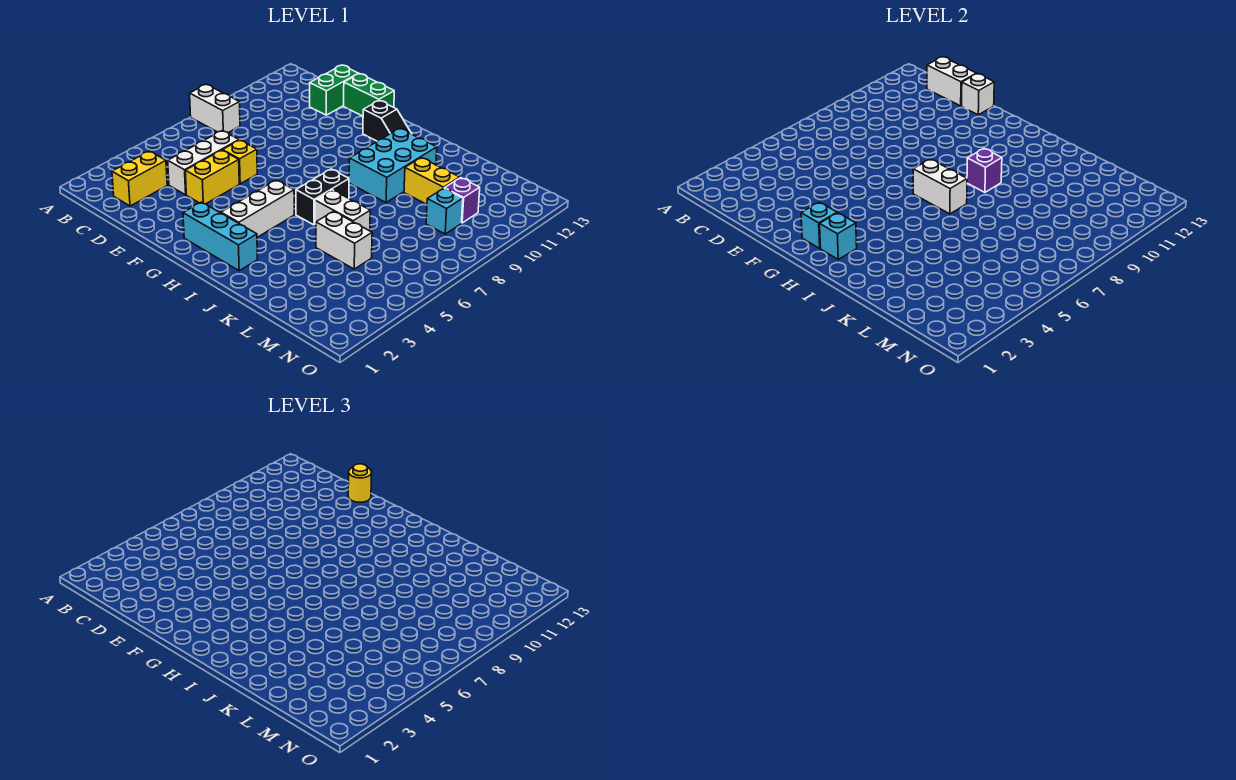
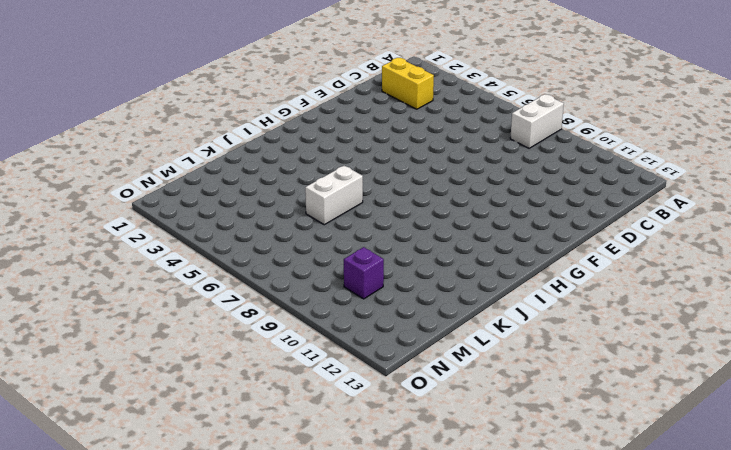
none -> white 1x3 brick [168,131,239,195]
none -> green 1x2 brick [310,65,359,115]
none -> yellow 1x2 brick [185,150,239,204]

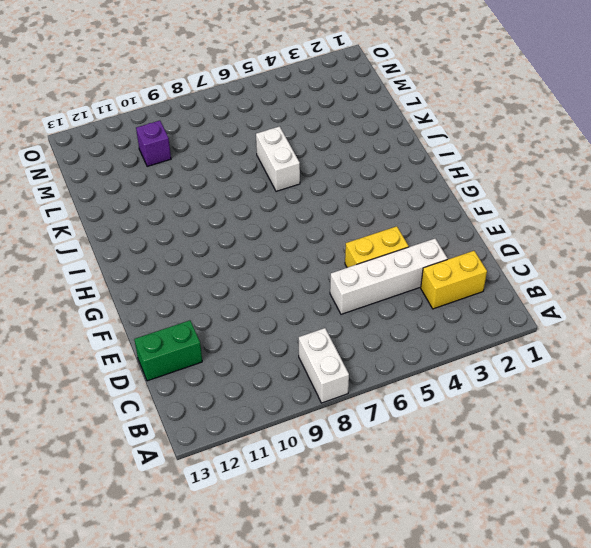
white 1x4 brick [330,239,448,314] -> white 1x3 brick [168,131,239,195]
none -> yellow 1x1 brick [223,140,257,184]
none -> green 1x2 brick [344,74,394,116]
none -> cyan 1x3 brick [183,202,257,271]

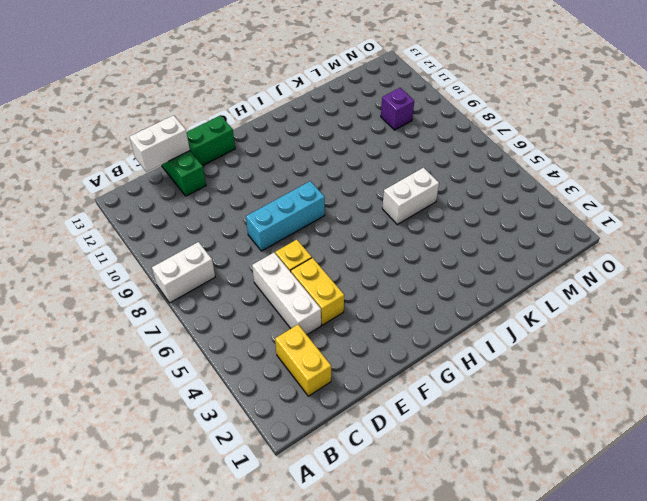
cyan 1x3 brick [246,181,325,251] -> cyan 1x3 brick moved to [183,202,257,271]
none -> black 1x2 slope [363,101,412,141]
none -> white 1x3 brick [221,180,294,237]
none -> black 1x2 brick [296,169,349,225]

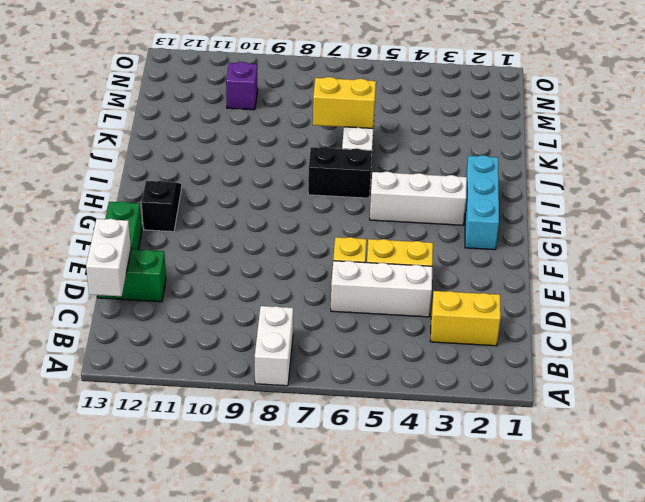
yellow 1x2 brick [313,77,376,128] -> yellow 1x2 brick turned to [404,158,460,204]
none -> cyan 2x3 brick [349,128,437,203]
none -> white 1x2 brick [316,211,372,269]
none -> cyan 1x1 brick [426,188,463,234]

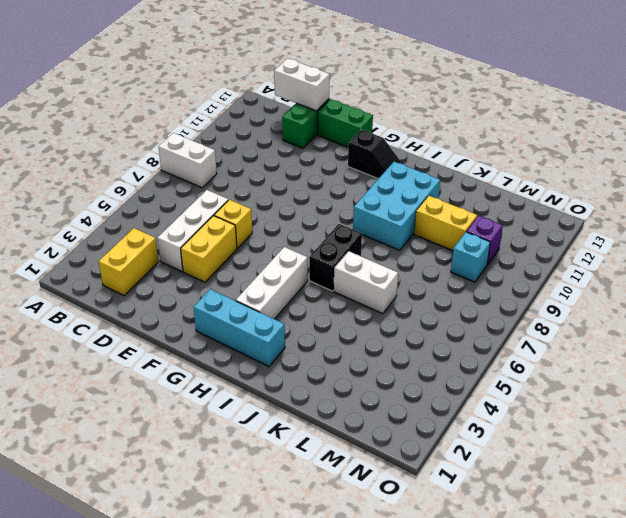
none -> white 1x2 brick [316,211,372,269]
none -> white 1x1 brick [962,74,994,115]
none -> cyan 1x1 brick [801,202,837,248]

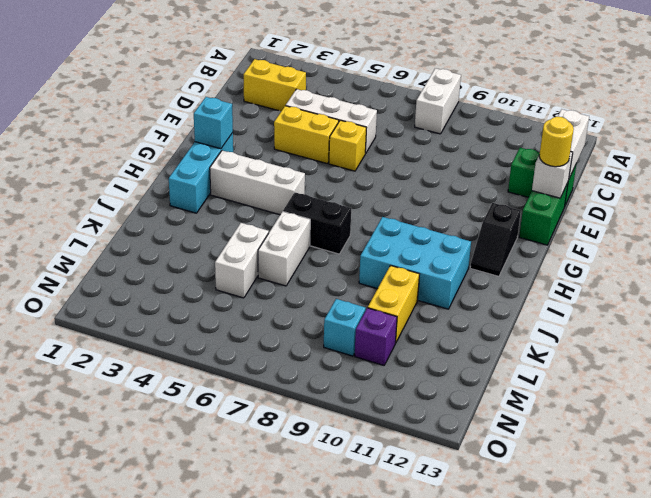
none -> cyan 1x1 brick [820,213,857,259]
none -> white 1x2 brick [913,159,967,214]
none -> purple 1x1 brick [967,148,1002,192]

